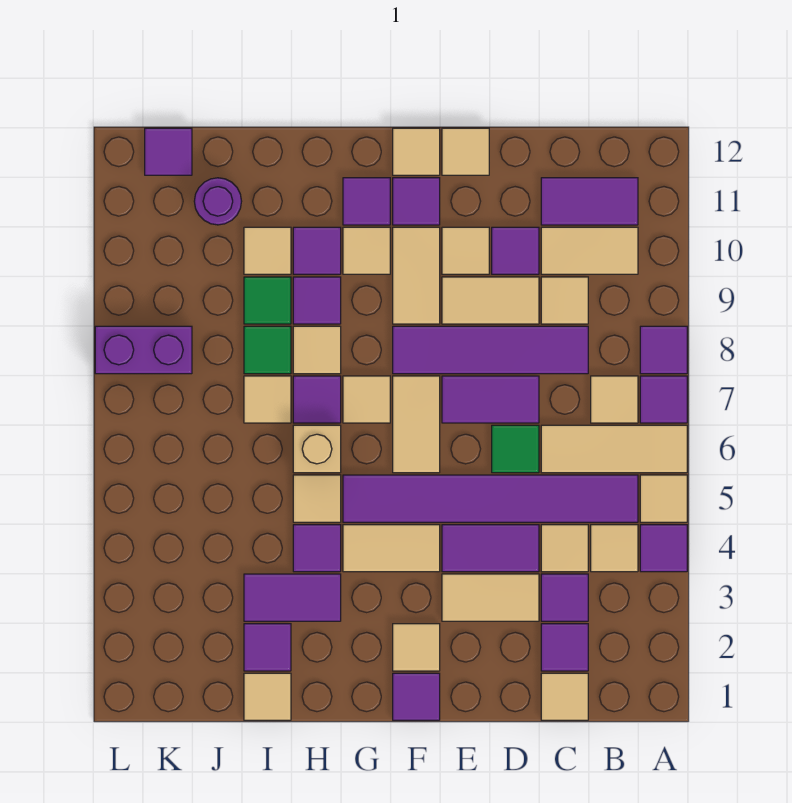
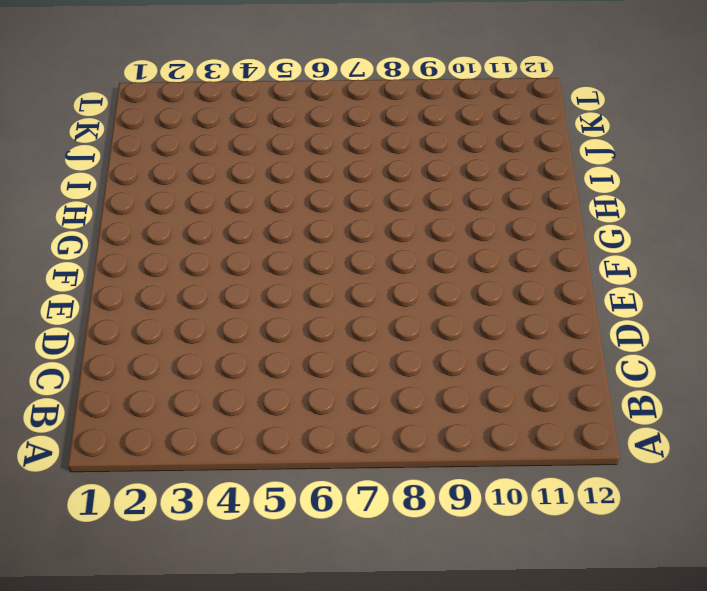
none -> purple 1x1 tile [640,525,687,572]
none -> tan 1x1 tile [640,475,687,522]
none -> tan 1x3 tile [541,425,687,473]
none -> purple 1x1 tile [640,376,687,423]

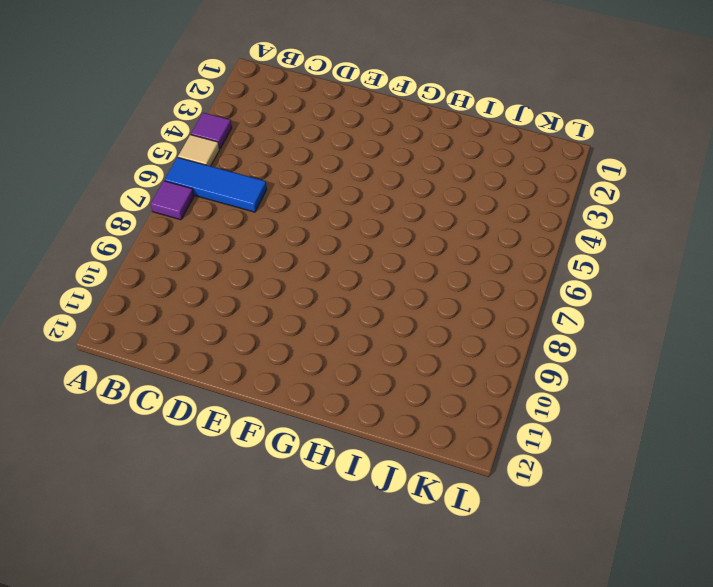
blue 1x3 tile [165,157,267,212] -> tan 1x3 tile [541,425,687,473]
none -> purple 1x1 tile [640,326,687,374]
none -> tan 1x1 tile [591,525,638,572]
none -> purple 1x6 tile [343,475,638,522]
none -> tan 1x1 tile [591,376,638,423]

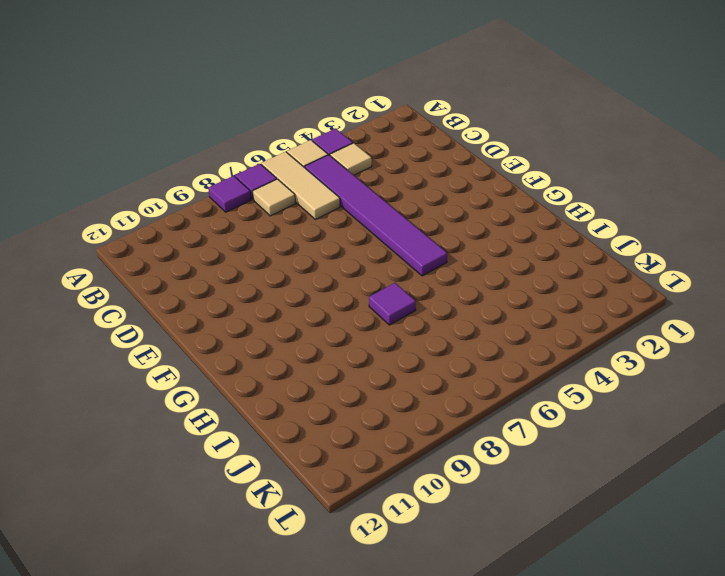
none -> tan 1x2 tile [541,227,638,274]
none -> purple 1x2 tile [541,178,638,225]
none -> tan 1x1 tile [541,673,588,720]
none -> purple 1x1 tile [541,624,588,671]

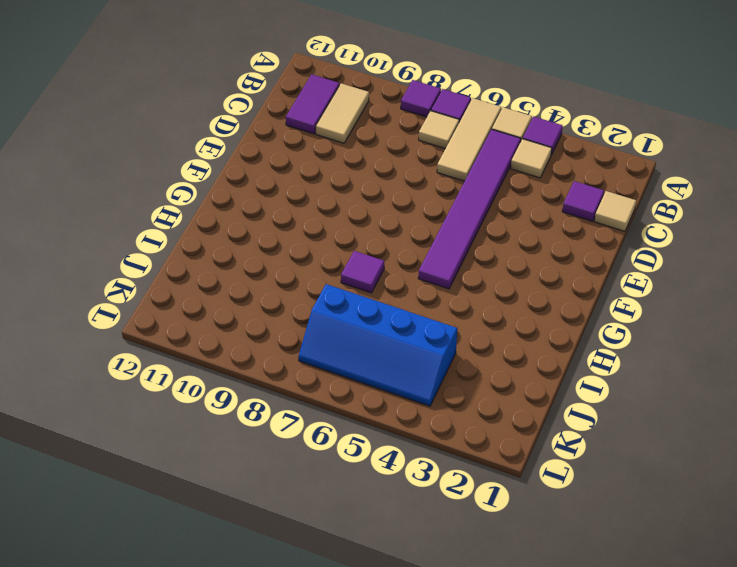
blue 2x4 slope [299,284,457,406] -> none
none -> purple 1x1 tile [541,574,588,621]
none -> tan 1x1 tile [541,525,588,572]
none -> purple 1x4 tile [393,326,588,374]
none -> tan 1x1 tile [541,277,588,324]

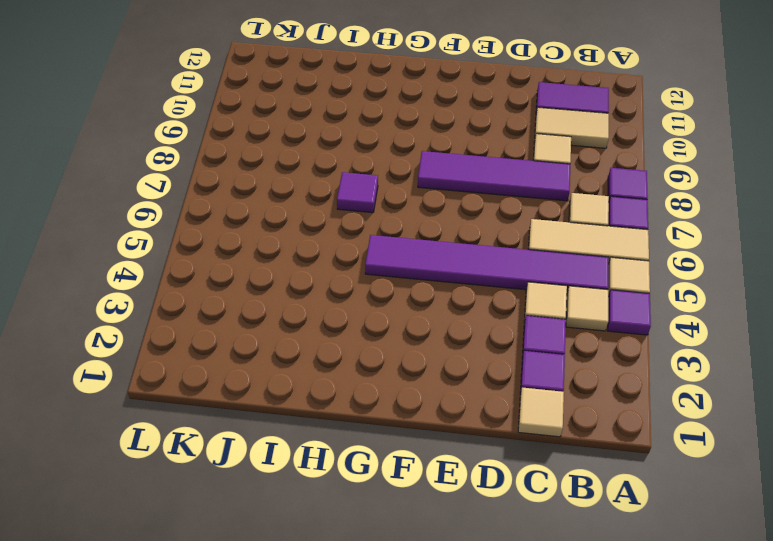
none -> tan 1x2 tile [442,574,539,621]
none -> purple 1x2 tile [442,525,539,572]
none -> green 1x1 tile [492,425,539,473]
none -> purple 1x2 tile [442,376,539,423]

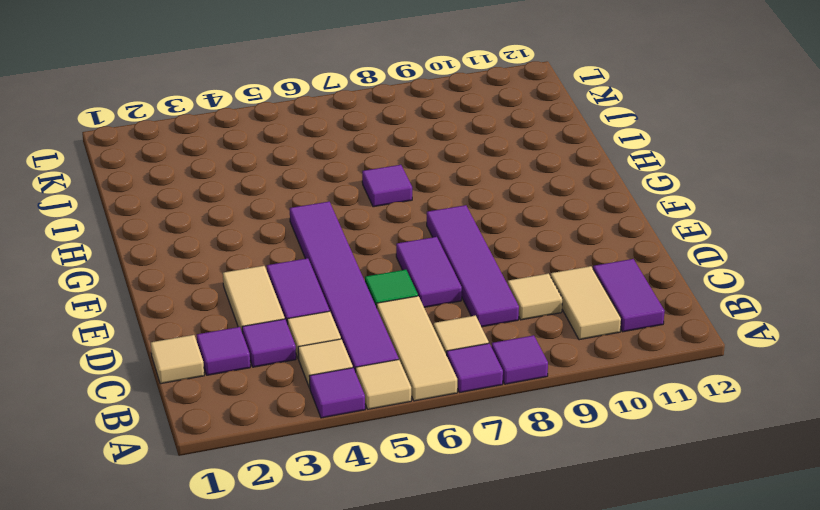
none -> tan 1x2 tile [442,277,539,324]
none -> purple 1x1 tile [492,227,539,274]
none -> tan 1x1 tile [442,227,489,274]
none -> tan 1x1 tile [442,128,489,175]

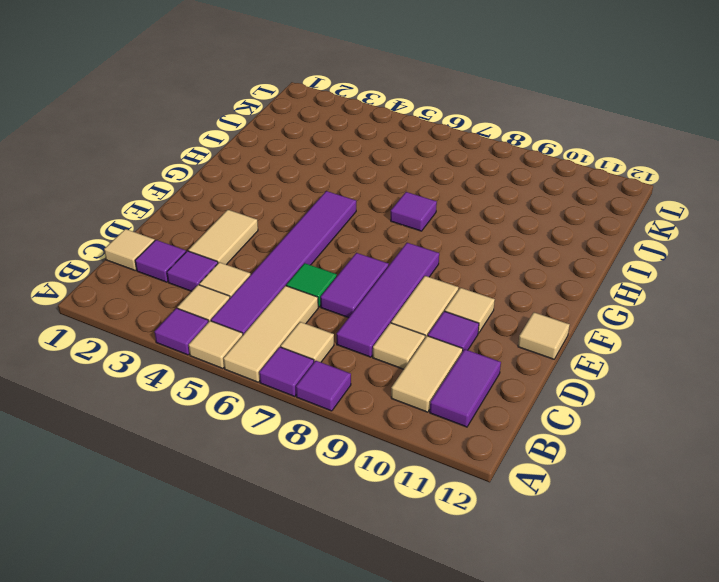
none -> purple 1x2 tile [442,525,539,572]
none -> purple 1x1 tile [393,673,440,720]
none -> tan 1x1 tile [393,624,440,671]
none -> tan 1x2 tile [343,525,440,572]

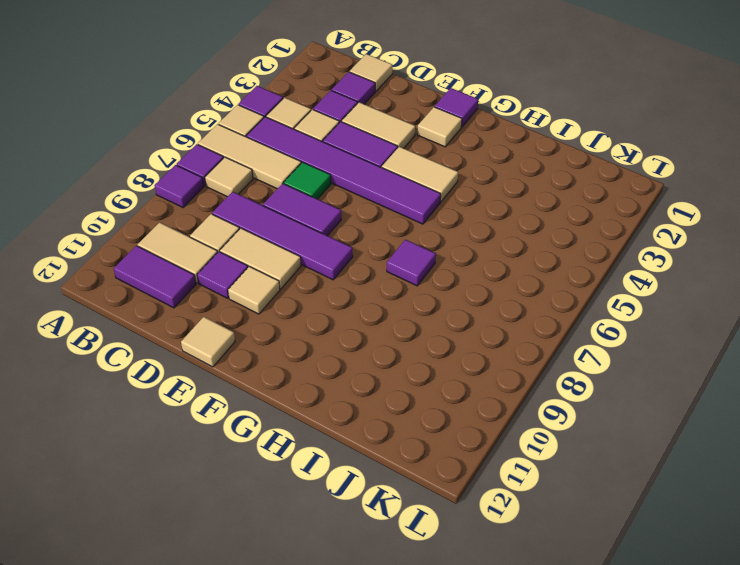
none -> tan 1x2 tile [393,376,440,473]
none -> tan 1x2 tile [393,227,440,324]
none -> purple 1x1 tile [393,178,440,225]
none -> tan 1x1 tile [393,128,440,175]

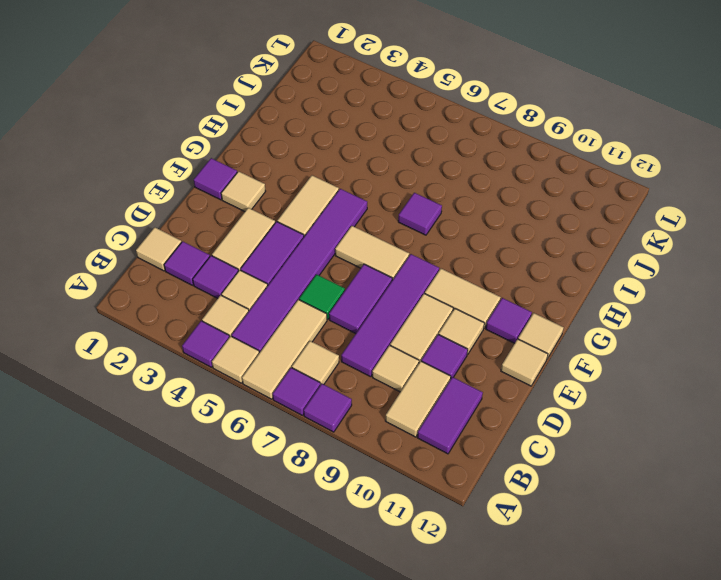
none -> tan 1x1 tile [343,376,390,423]
none -> tan 1x1 tile [343,227,390,274]
none -> purple 1x1 tile [343,178,390,225]
none -> purple 1x2 tile [244,574,341,621]

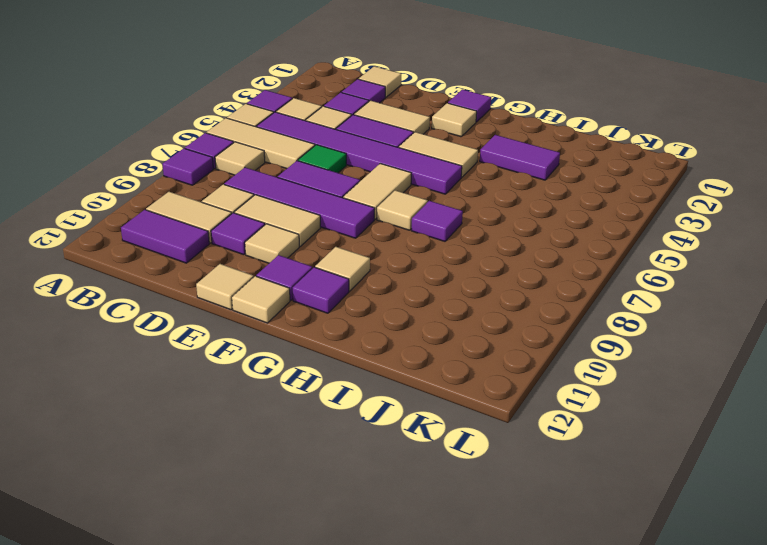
none -> tan 1x2 tile [393,227,440,324]
none -> purple 1x1 tile [293,525,341,572]
none -> tan 1x1 tile [293,475,341,522]
none -> tan 1x1 brick [293,425,341,473]

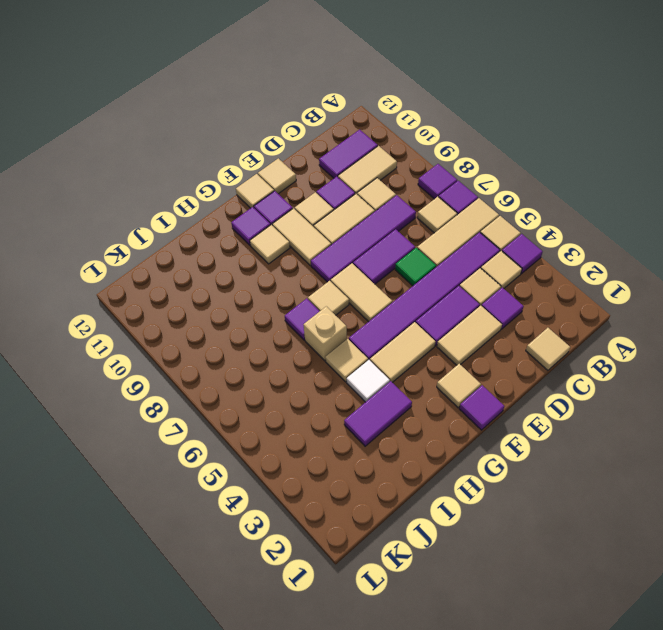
white 1x1 tile [347,360,390,402] -> purple 1x1 tile [293,525,341,572]
none -> purple 1x1 tile [541,624,588,671]
none -> tan 1x1 tile [293,326,341,374]
none -> purple 1x1 tile [293,277,341,324]
none -> purple 1x1 tile [293,227,341,274]

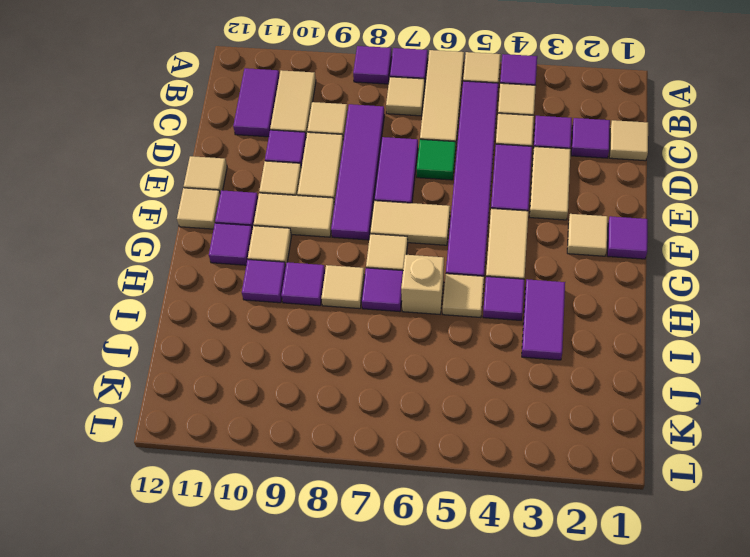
none -> tan 1x1 tile [244,673,291,720]
none -> purple 1x1 tile [244,624,291,671]
none -> tan 1x1 tile [244,376,291,423]
none -> green 1x1 tile [244,326,291,374]

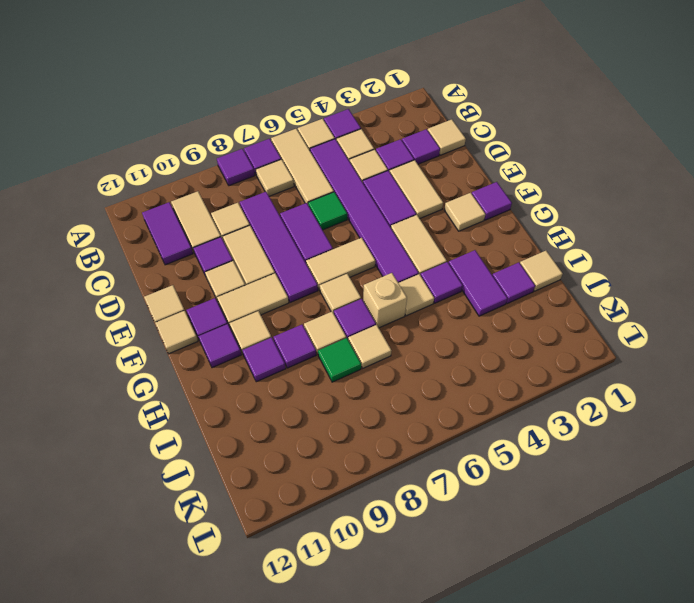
none -> green 1x1 tile [244,277,291,324]
none -> tan 1x1 tile [244,227,291,274]
none -> purple 1x1 round brick [194,178,242,225]
none -> purple 1x2 brick [95,326,192,374]

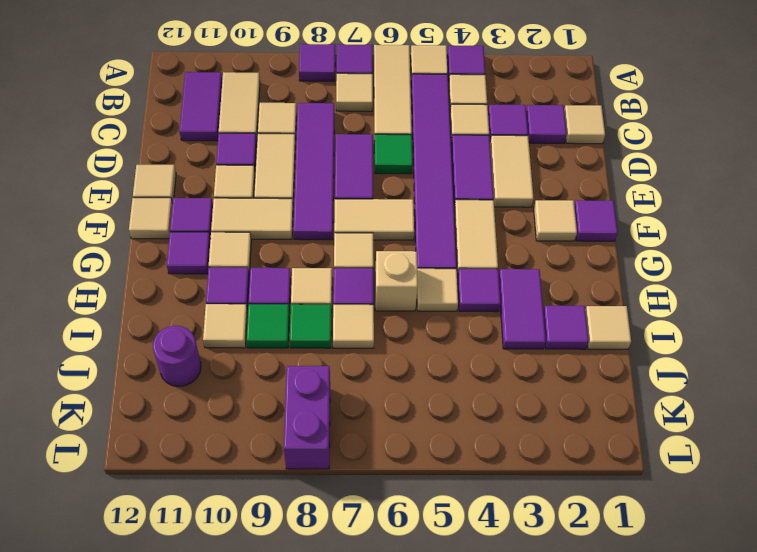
none -> purple 1x1 tile [145,128,192,175]

